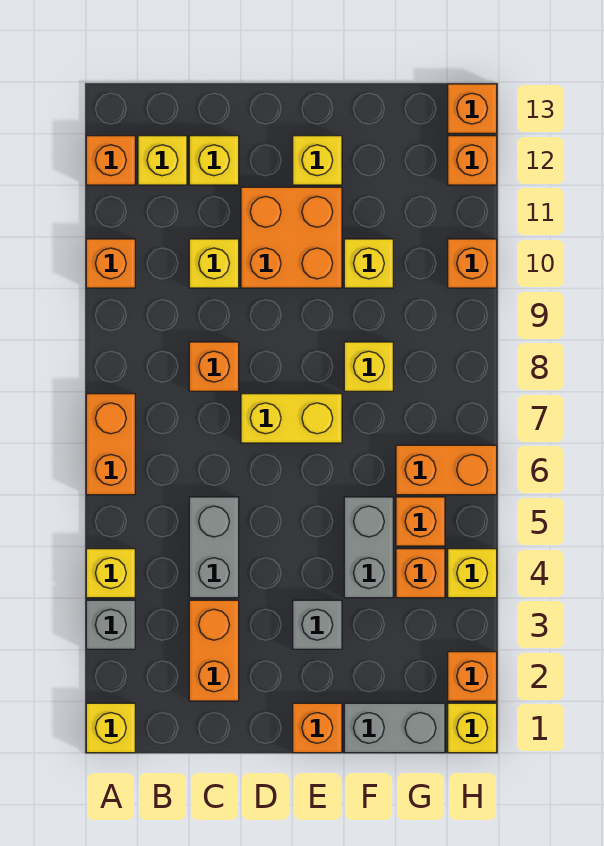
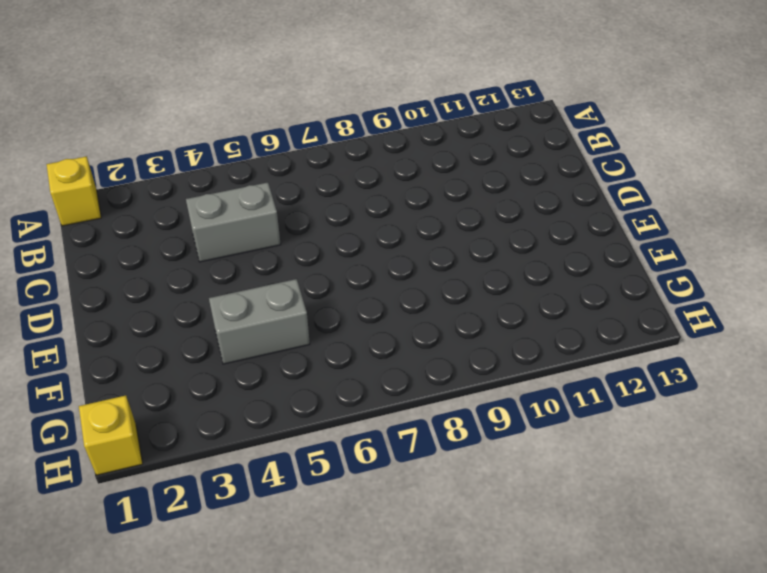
none -> grey 1x1 brick [86,600,135,649]
none -> yellow 1x1 brick [86,549,135,598]
none -> orange 1x2 brick [86,394,135,495]
none -> orange 1x1 brick [86,239,135,288]

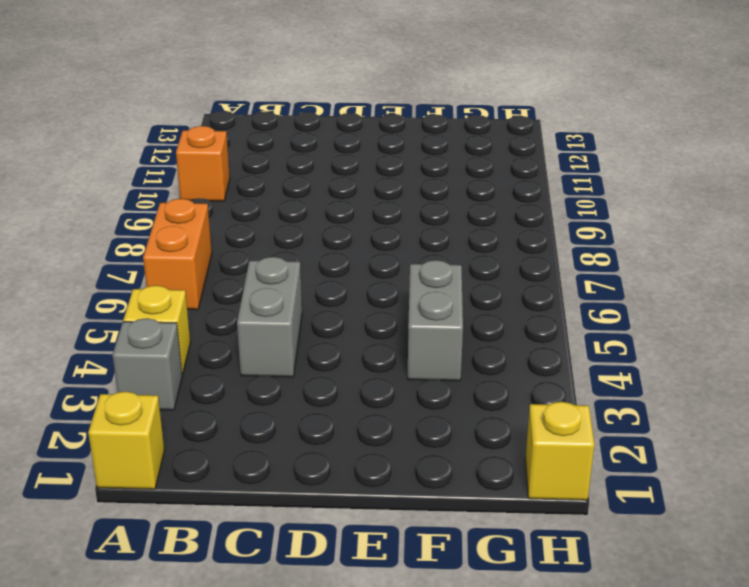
none -> orange 1x1 brick [86,136,135,185]
none -> yellow 1x1 brick [138,136,187,185]
none -> orange 1x2 brick [189,600,239,701]
none -> orange 1x1 brick [189,342,239,391]

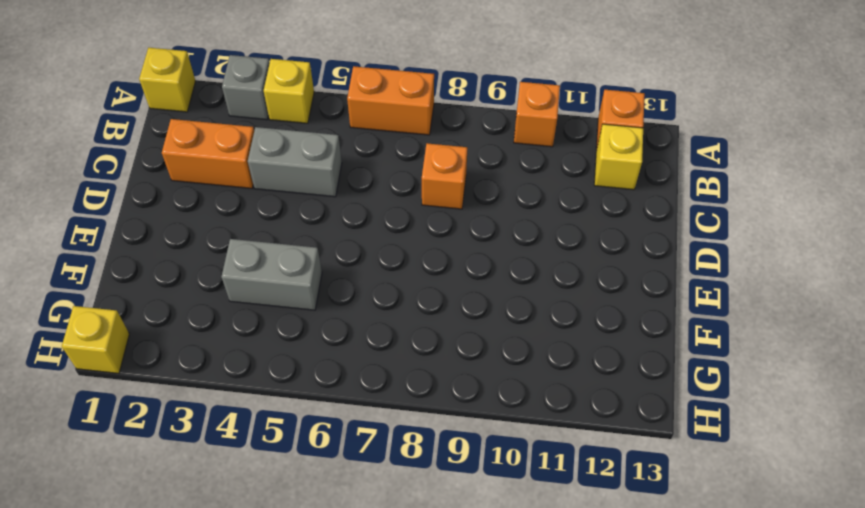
none -> yellow 1x1 brick [189,239,239,288]
none -> yellow 1x1 brick [189,136,239,185]
none -> yellow 1x2 brick [241,394,342,443]
none -> orange 2x2 brick [241,187,342,288]

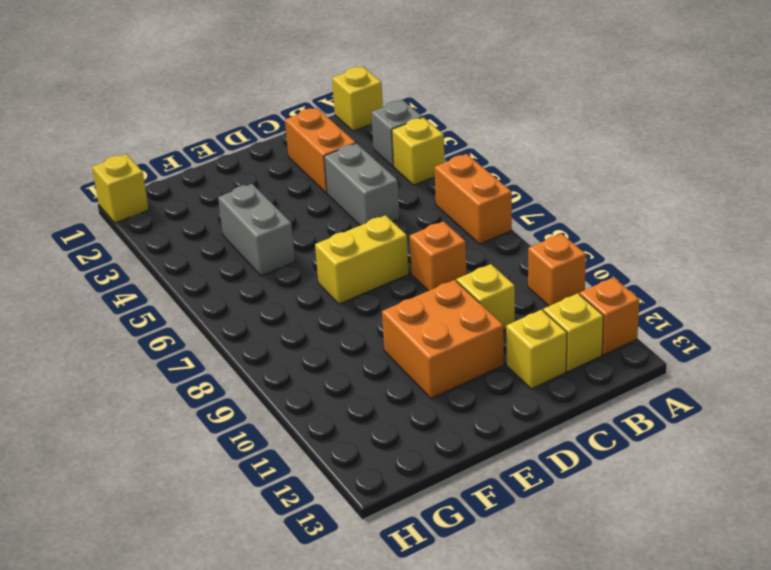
none -> orange 1x1 brick [293,703,342,753]
none -> grey 1x1 brick [293,600,342,649]
none -> yellow 1x1 brick [293,136,342,185]
none -> grey 1x2 brick [344,703,445,753]

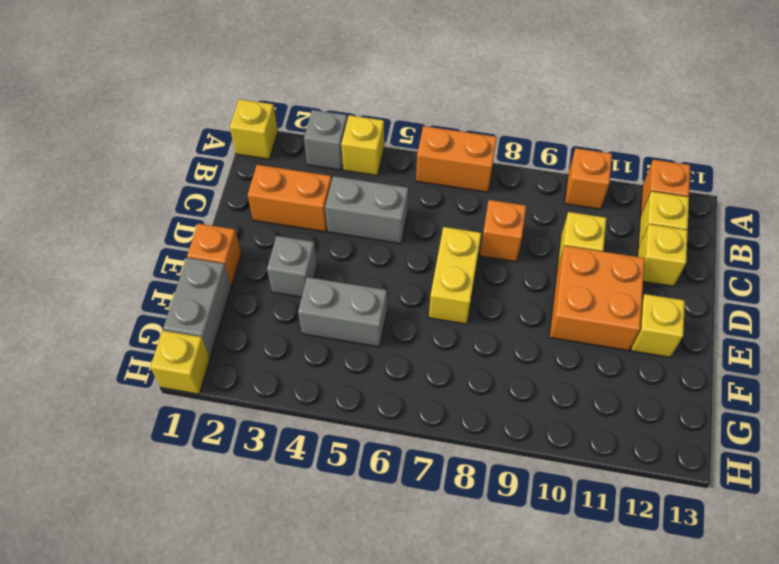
none -> yellow 1x1 brick [344,342,393,391]
none -> yellow 1x1 brick [344,239,393,288]
none -> orange 1x1 brick [396,549,445,598]
none -> orange 1x1 brick [396,497,445,546]

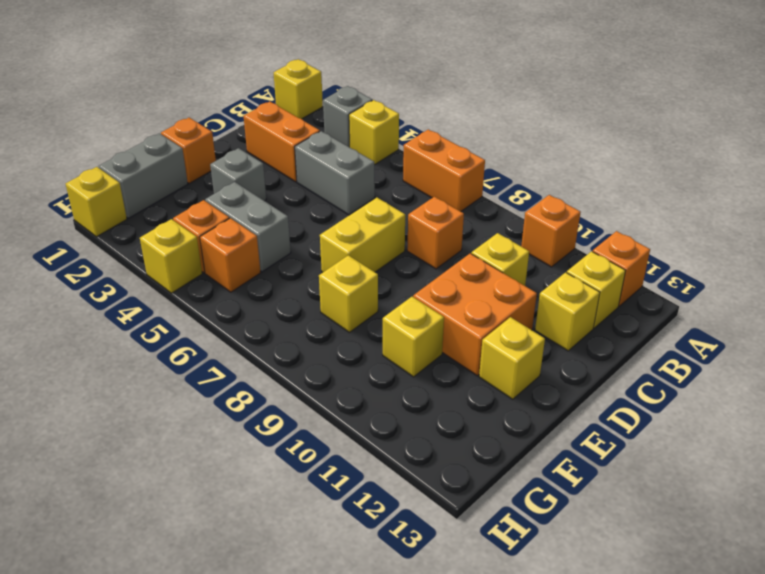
none -> orange 1x2 brick [396,445,497,495]
none -> orange 1x1 brick [448,652,497,701]
none -> orange 1x1 brick [448,239,497,288]
none -> orange 1x1 brick [448,136,497,185]

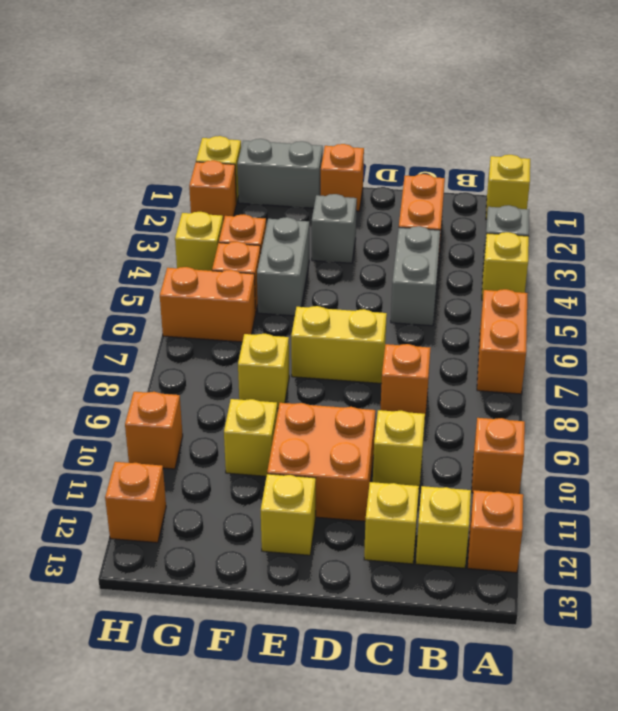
none -> orange 1x1 brick [448,84,497,133]

